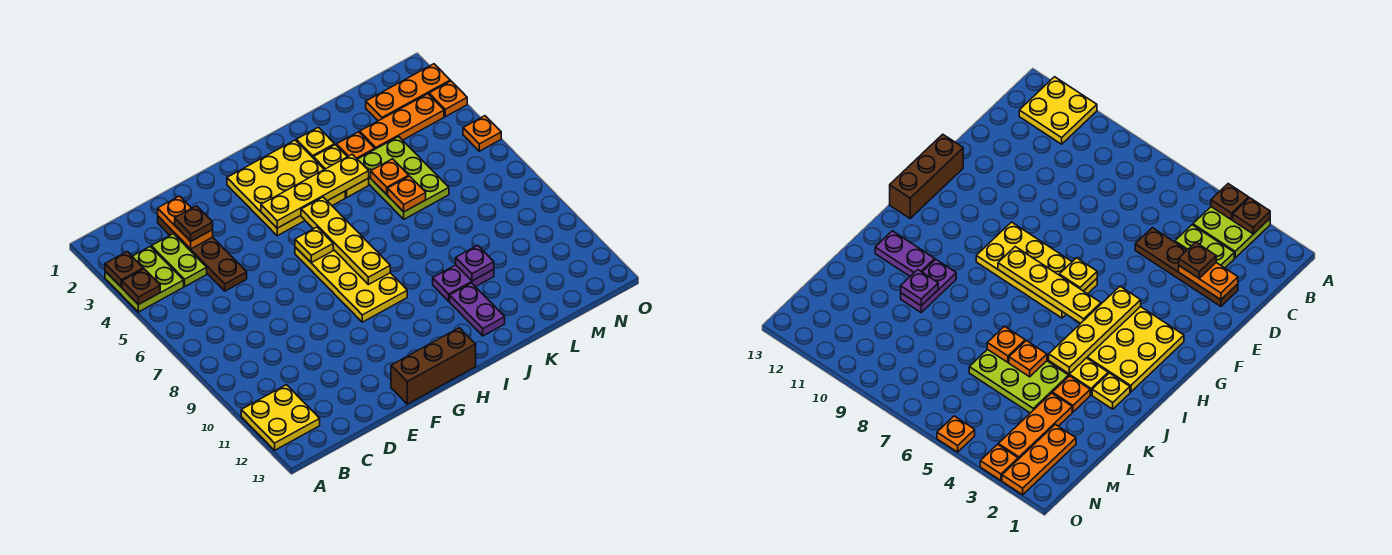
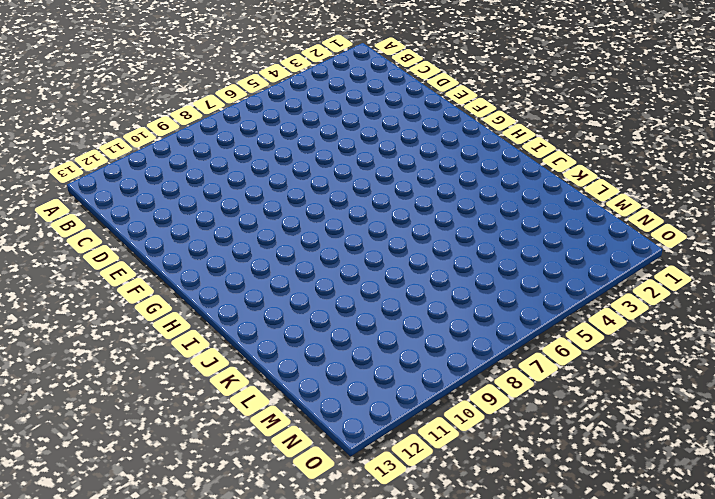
none -> lime 2x2 plate [105,247,184,312]
none -> yellow 2x2 plate [241,385,320,450]
none -> lime 1x2 plate [151,234,207,286]

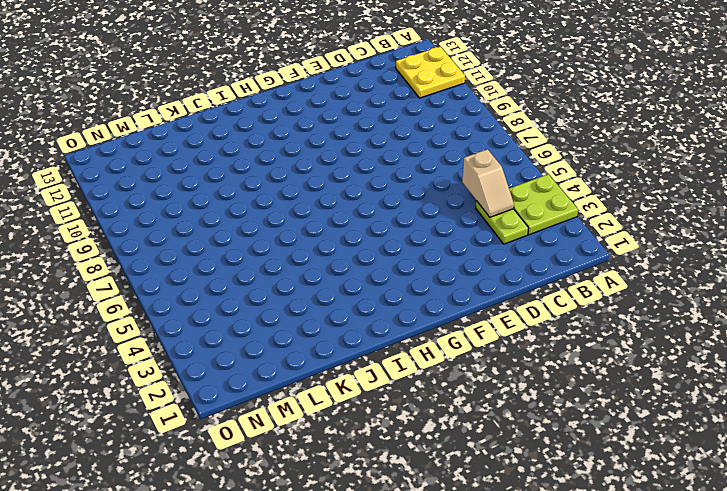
tan 1x2 slope [462,149,514,217] -> none
none -> brown 1x4 plate [158,216,247,291]
none -> brown 1x3 brick [391,328,476,404]
none -> yellow 3x3 plate [227,140,345,236]

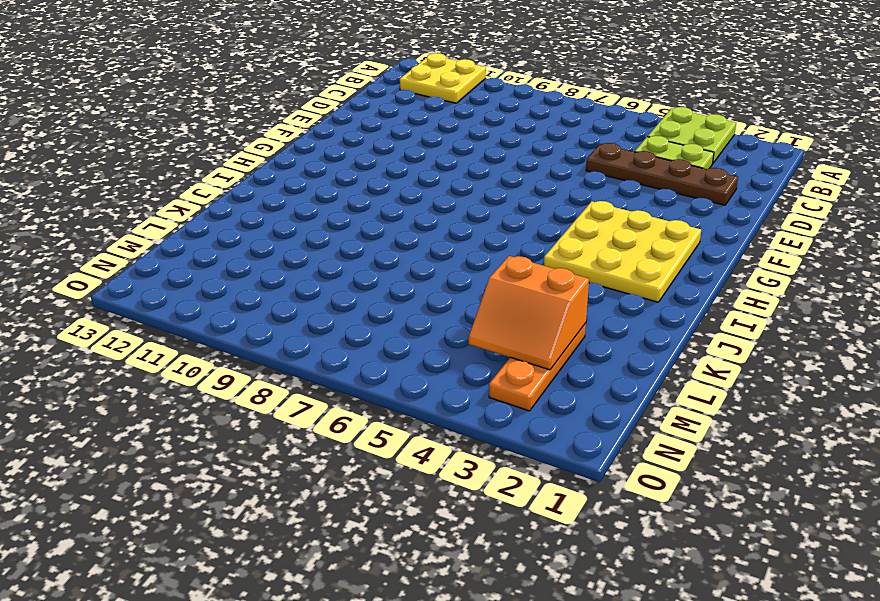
orange 2x2 slope [469,256,589,370] -> none
none -> brown 1x3 brick [391,328,476,404]
none -> yellow 2x4 plate [295,247,407,322]
none -> yellow 1x1 plate [296,127,335,157]

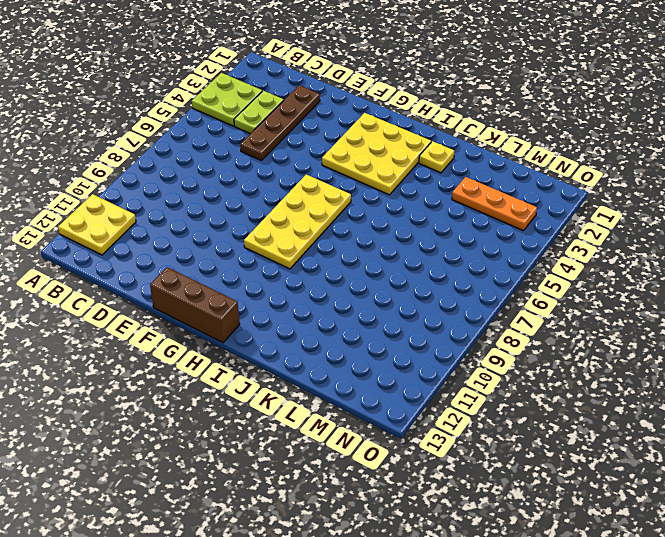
none -> yellow 1x2 plate [313,145,369,197]
none -> purple 1x2 plate [433,265,494,301]
none -> purple 1x2 plate [450,283,505,336]

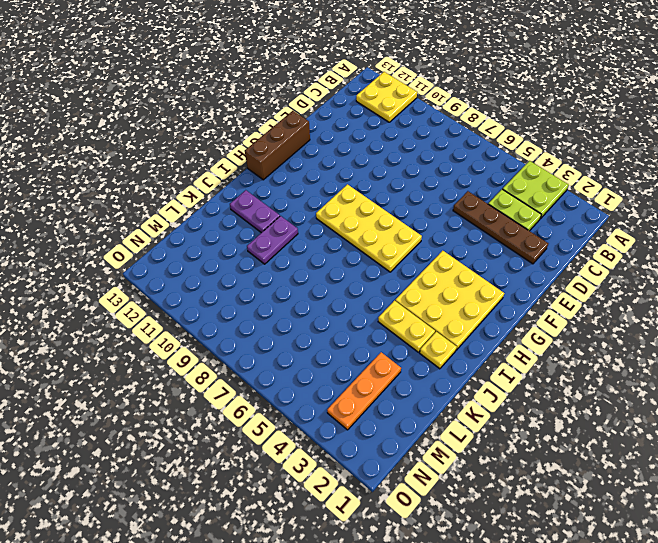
none -> orange 1x1 plate [337,132,375,159]
none -> lime 2x3 plate [358,136,449,219]
none -> orange 1x3 plate [366,64,450,121]

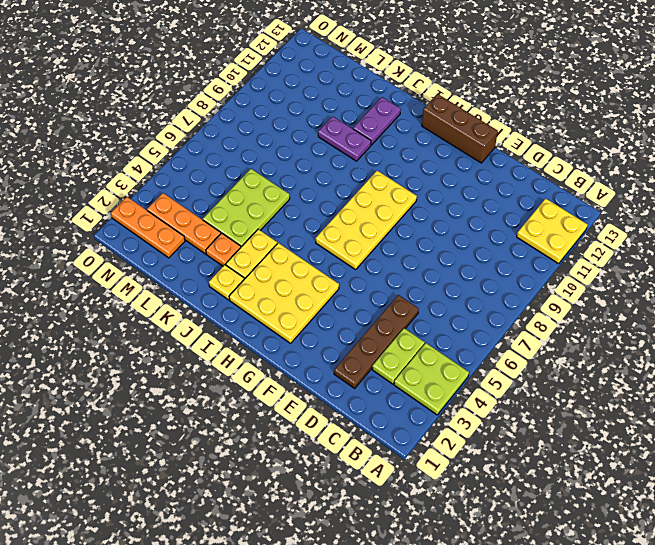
none -> orange 1x1 plate [429,81,467,117]
none -> orange 1x1 plate [463,116,501,151]
none -> brown 1x1 plate [105,252,143,287]

